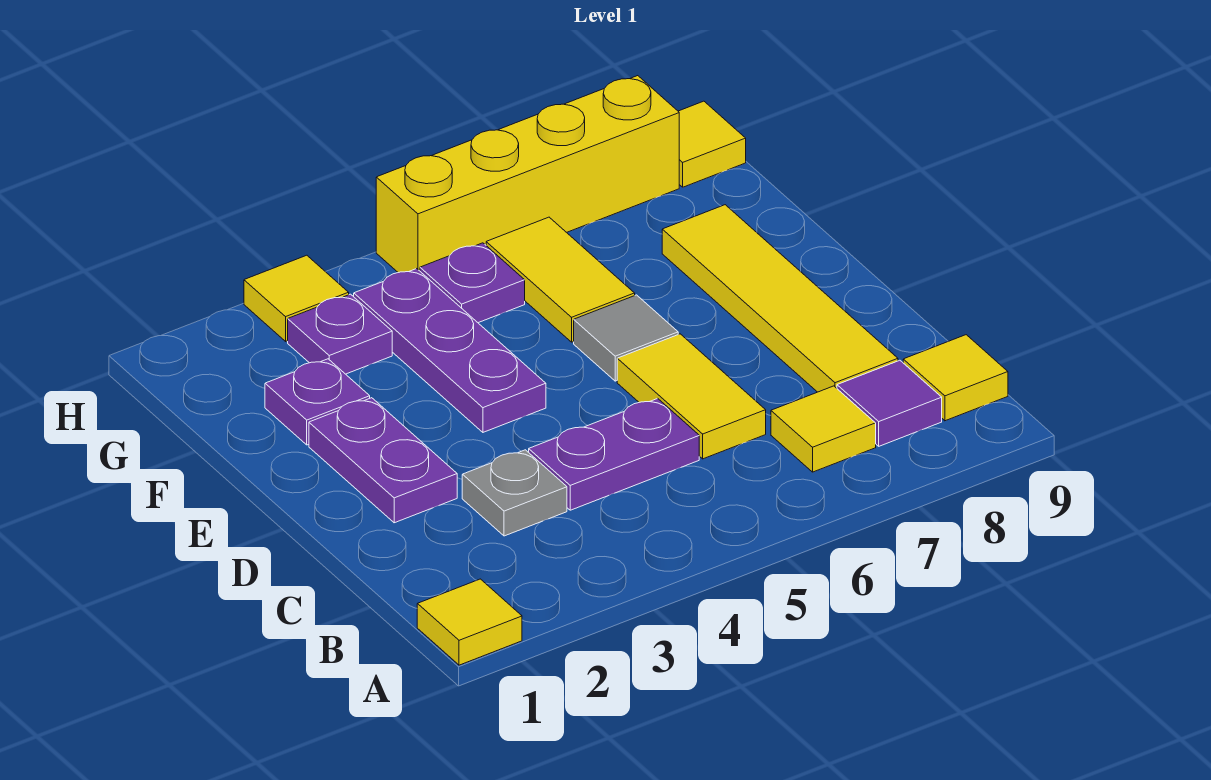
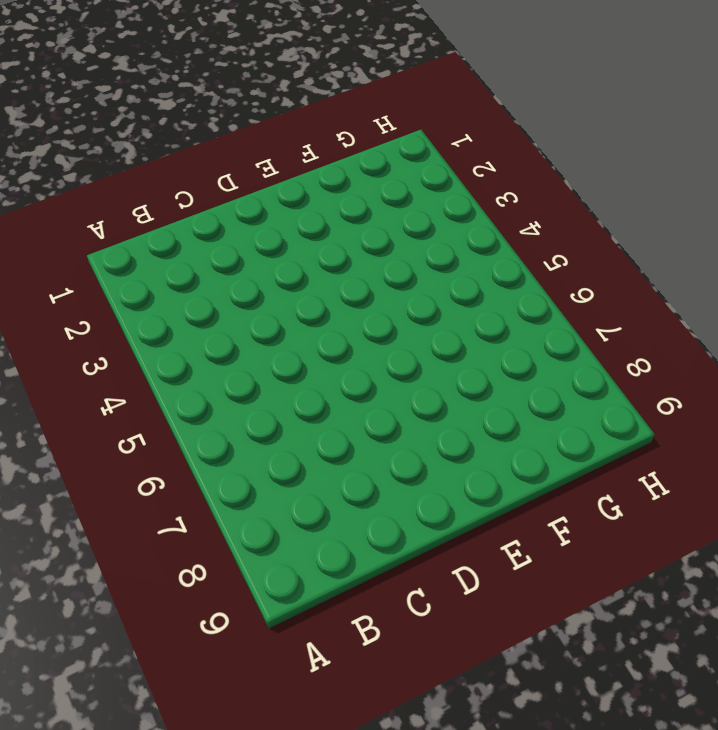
none -> yellow 1x1 tile [417,579,522,665]
none -> yellow 1x1 tile [771,386,876,472]
none -> purple 1x1 tile [837,360,942,446]

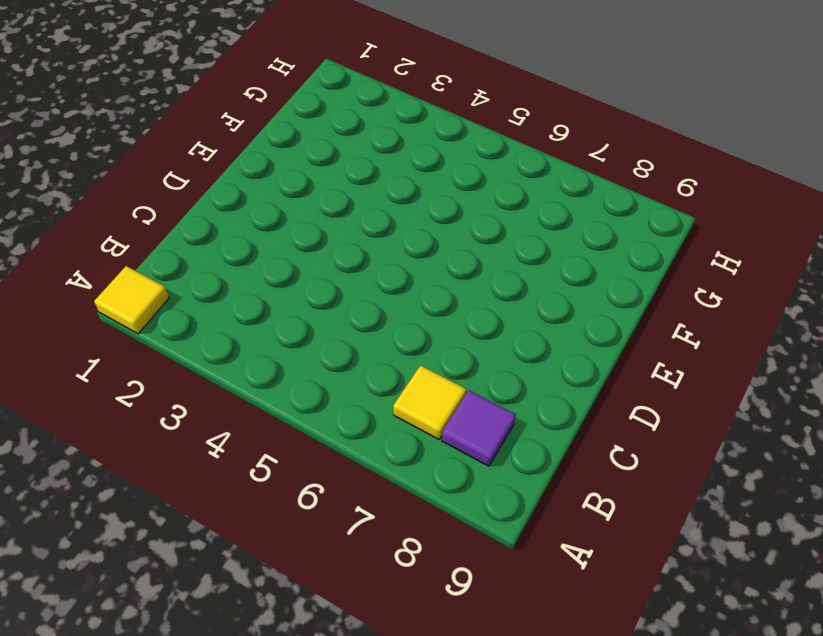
none -> yellow 1x1 tile [903,335,1008,421]
none -> grey 1x1 plate [462,450,567,536]
none -> purple 1x2 plate [529,399,699,510]

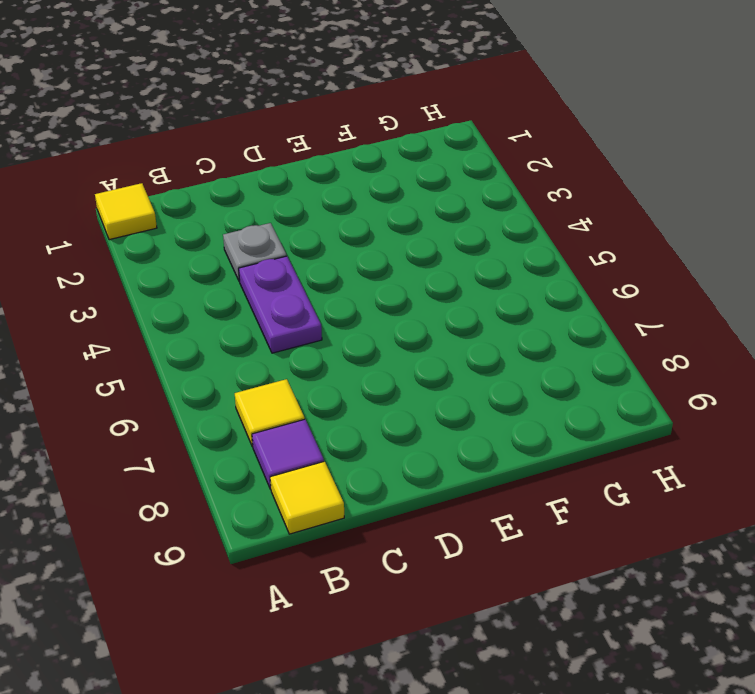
none -> yellow 1x2 tile [617,334,766,459]
none -> yellow 1x4 tile [662,205,898,392]
none -> purple 1x2 plate [309,398,457,523]

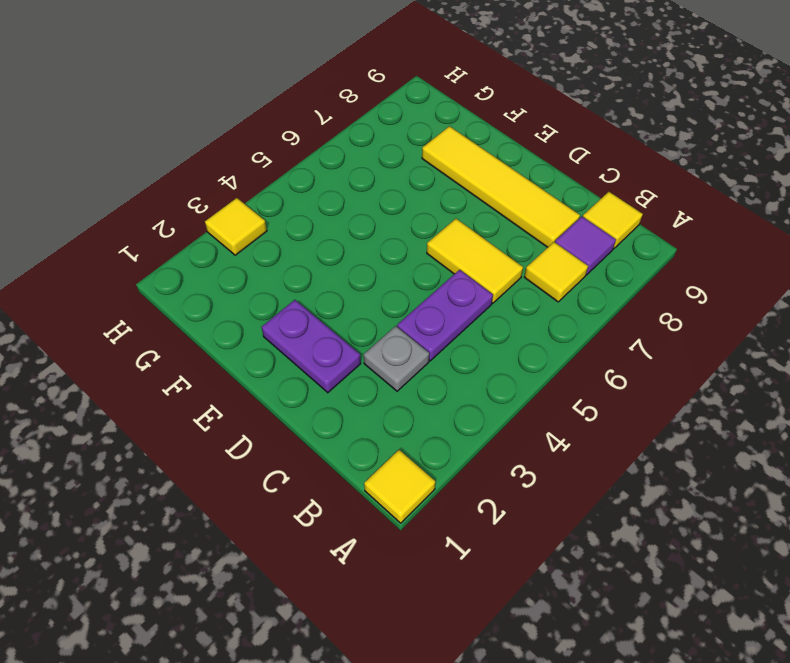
none -> purple 1x3 plate [354,269,546,432]
none -> grey 1x1 tile [574,295,678,381]
none -> purple 1x1 plate [265,359,370,445]

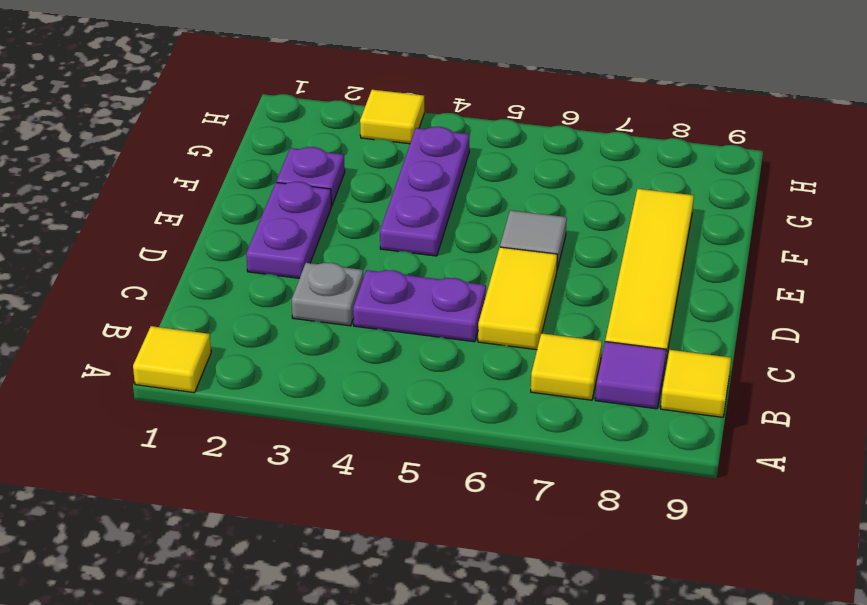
none -> yellow 1x2 tile [486,217,635,342]
none -> purple 1x1 plate [288,294,392,374]
none -> purple 1x1 plate [420,243,525,323]

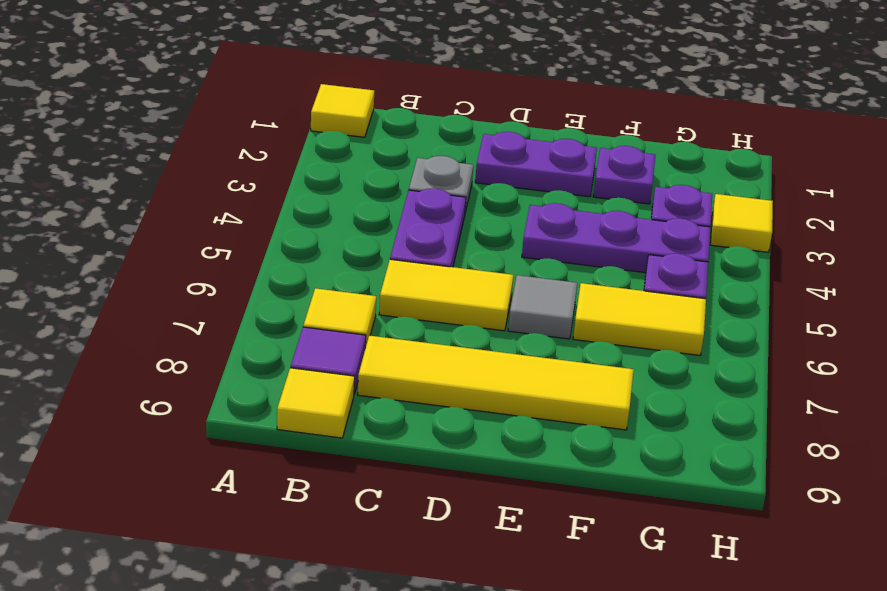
none -> yellow 1x4 brick [376,76,679,273]
none -> yellow 1x1 tile [678,101,746,187]

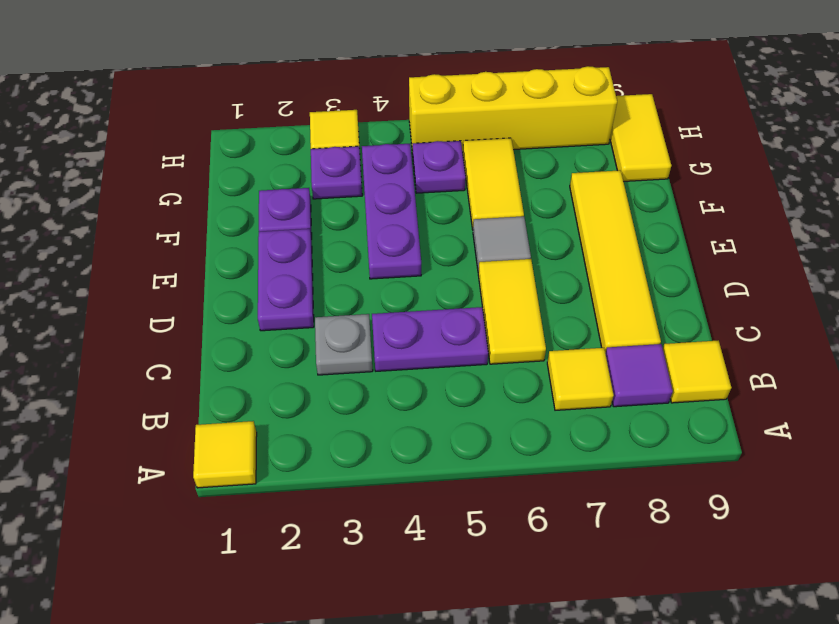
yellow 1x2 tile [610,94,671,181] -> yellow 1x1 tile [678,101,746,187]

